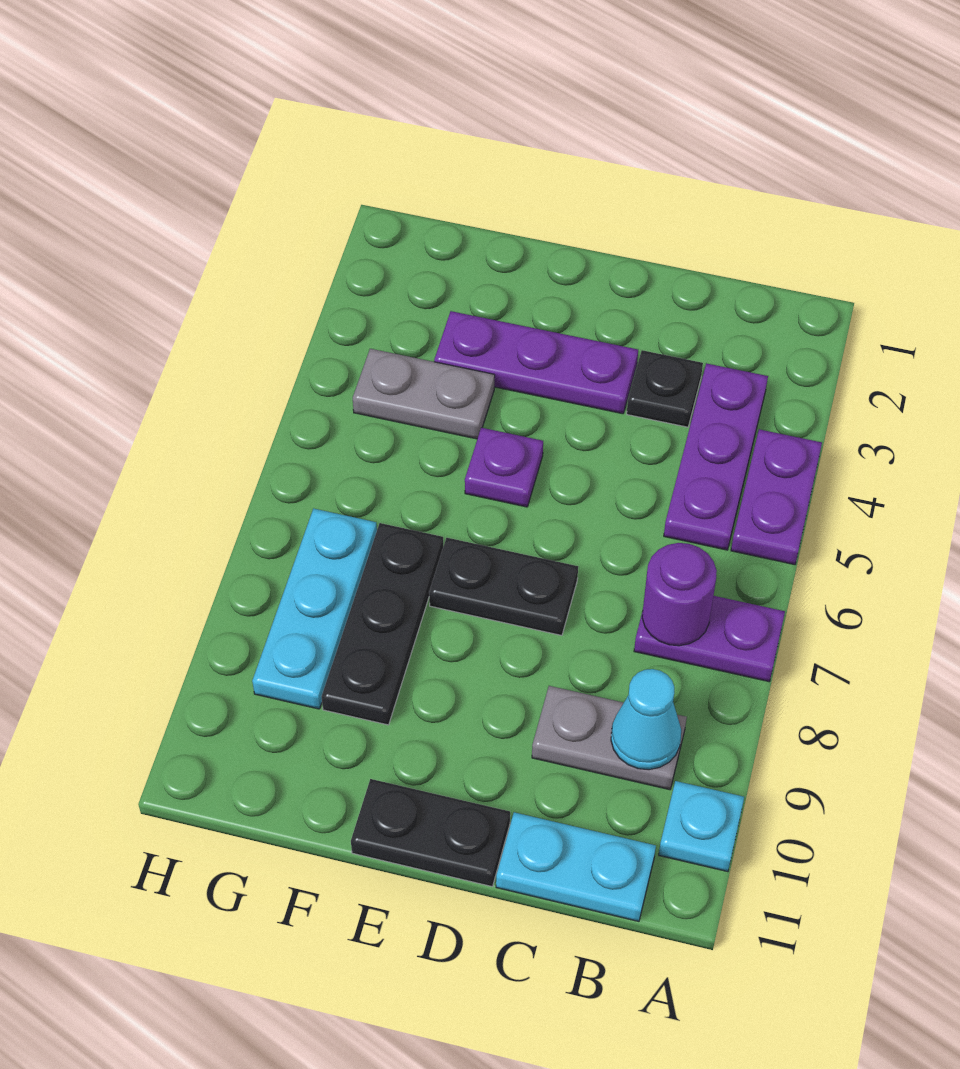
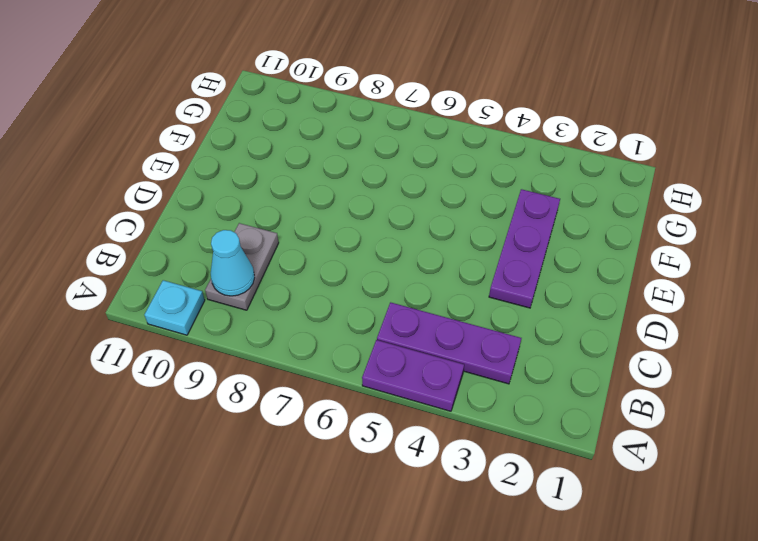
none -> purple 1x2 plate [634,596,785,682]
none -> cyan 1x2 plate [496,812,656,921]
none -> black 1x1 plate [627,350,703,427]

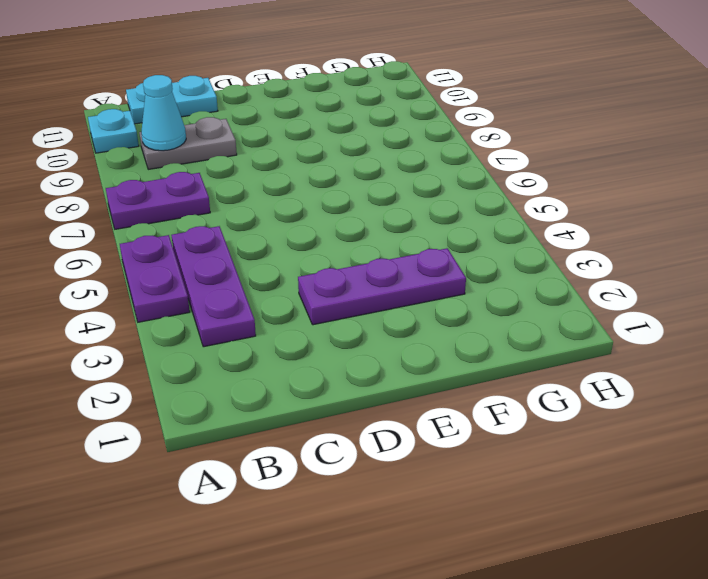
none -> black 1x1 plate [627,350,703,427]
none -> black 1x2 plate [429,538,578,635]
none -> black 1x2 plate [351,779,510,886]

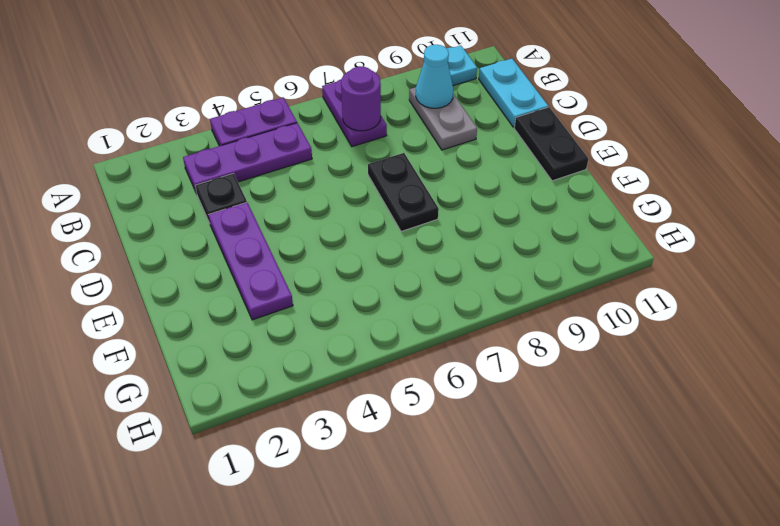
none -> purple 1x1 plate [465,428,543,507]
none -> grey 1x2 plate [353,349,495,439]
none -> black 1x3 plate [322,523,443,725]

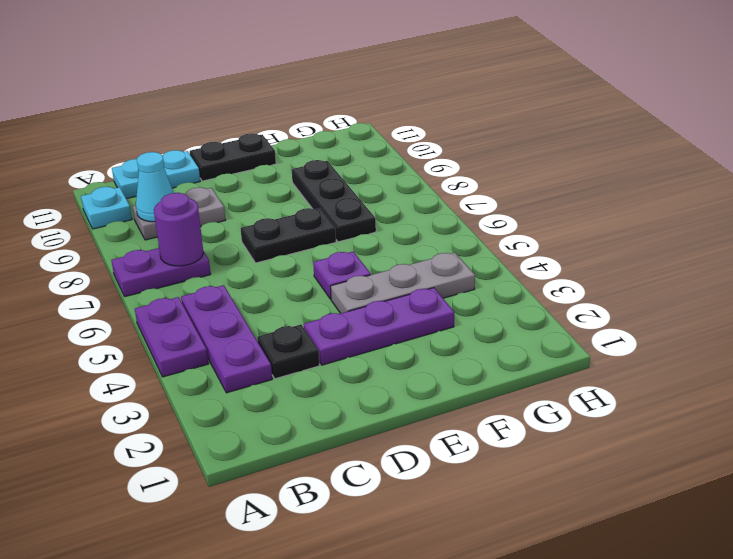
grey 1x3 plate [331,253,475,313] -> grey 1x2 plate [353,349,495,439]
none -> cyan 1x3 plate [252,509,377,709]

